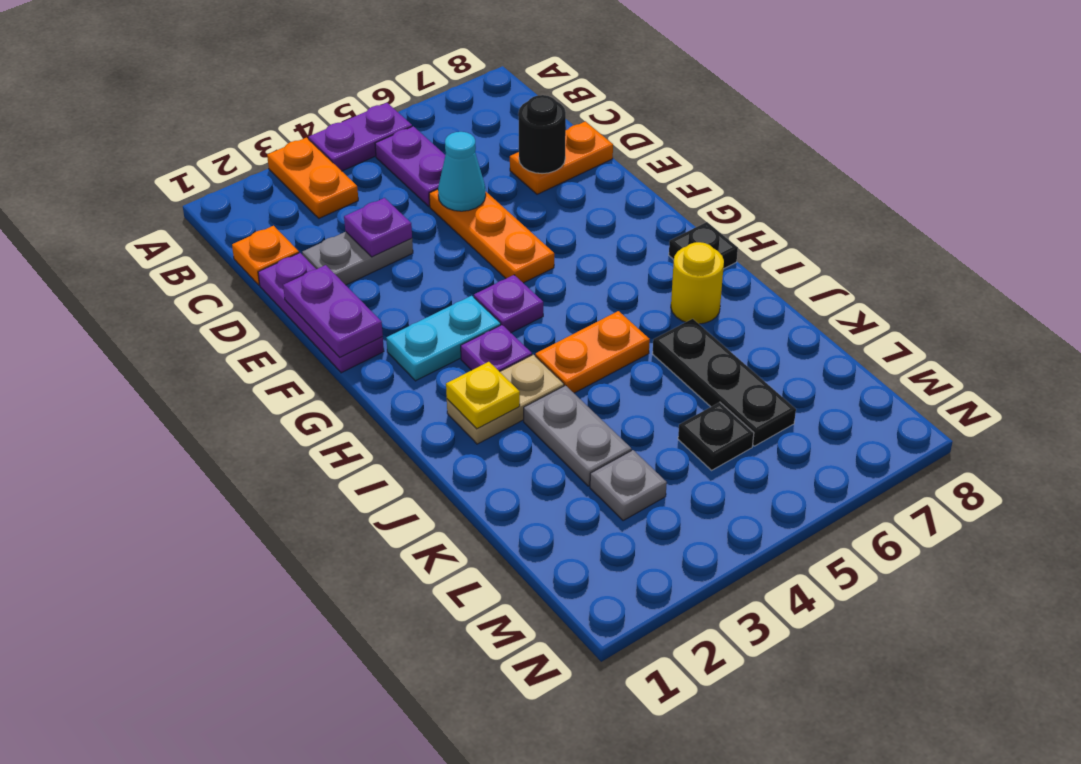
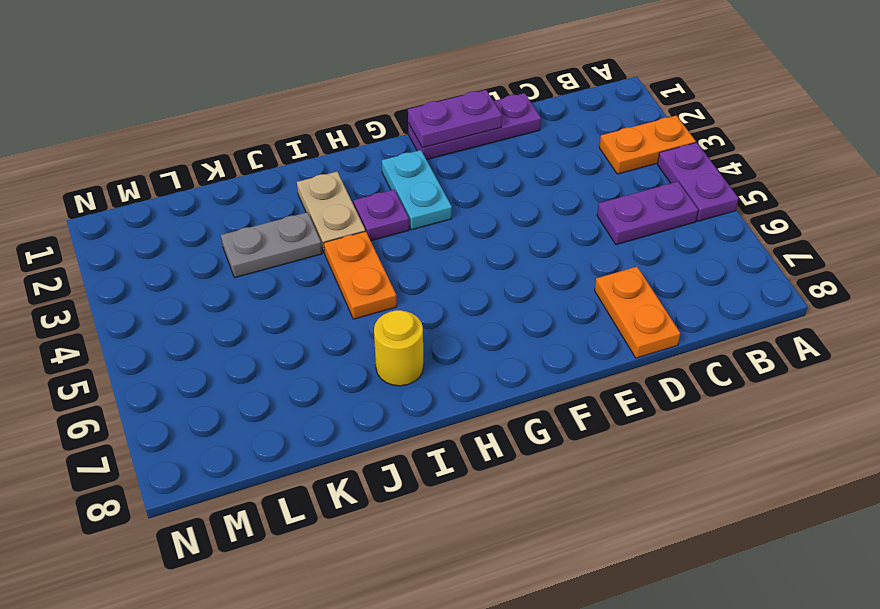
none -> orange 1x1 plate [232,226,299,285]
none -> grey 1x2 plate [302,232,413,285]
none -> orange 1x3 plate [429,189,554,283]

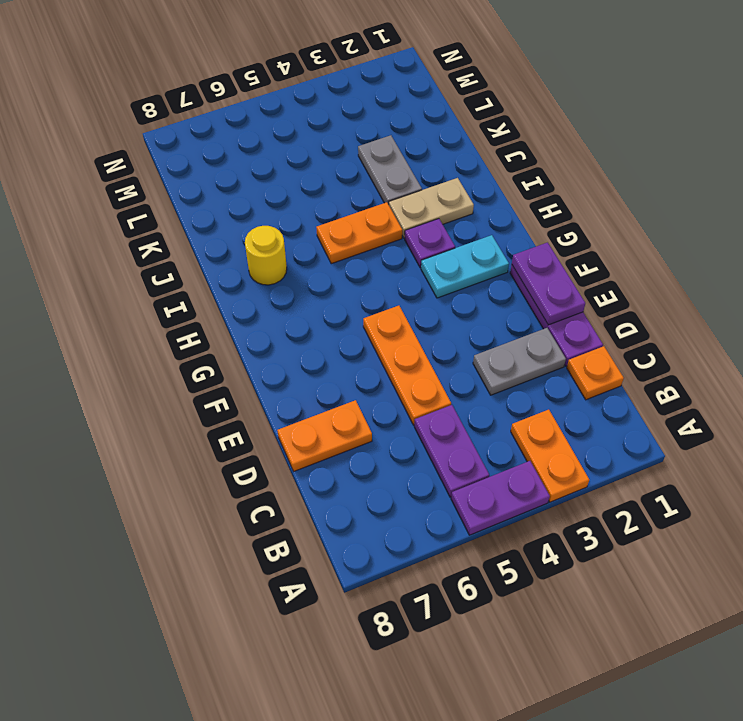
none -> purple 1x1 plate [474,275,543,333]
none -> black 1x1 plate [669,222,738,269]
none -> black 1x3 plate [652,319,796,446]

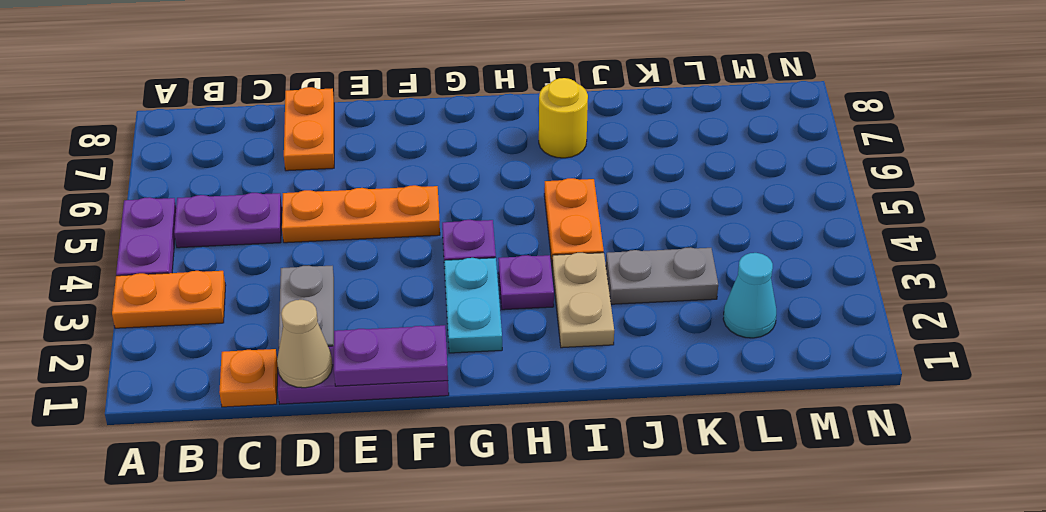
tan 1x1 cone [277,300,333,388] -> none
cyan 1x1 cone [723,253,776,338] -> cyan 1x1 cone moved to [438,132,486,211]
none -> black 1x1 plate [669,222,738,269]
none -> black 1x3 plate [652,319,796,446]
none -> grey 1x1 plate [590,450,667,521]

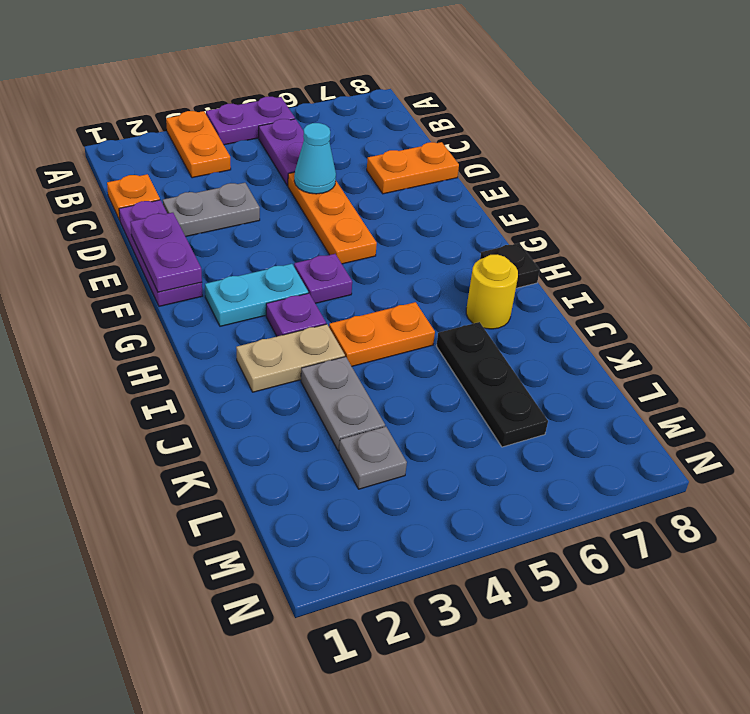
none -> black 1x1 plate [678,402,754,470]
none -> purple 1x1 plate [344,198,412,257]
none -> black 1x1 round brick [518,95,566,174]

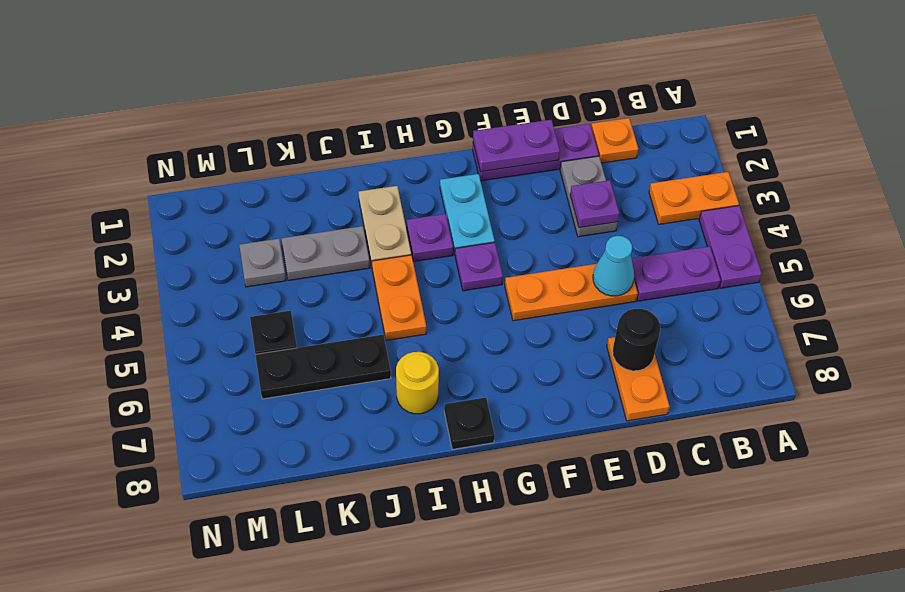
none -> yellow 1x1 plate [446,362,520,429]

